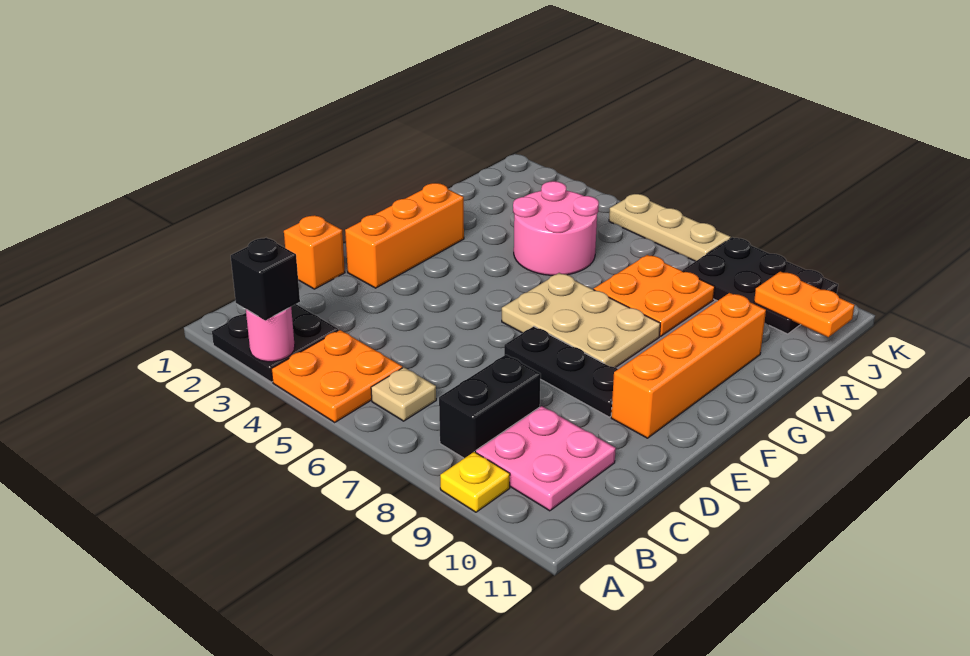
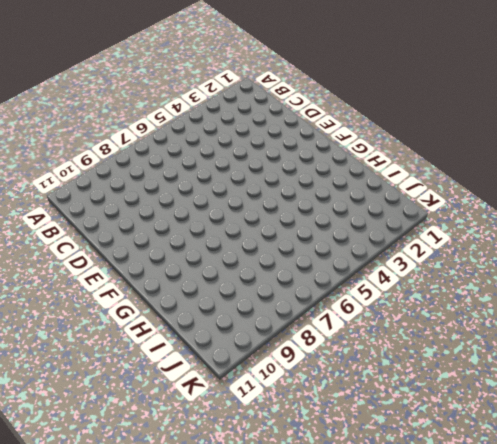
none -> black 2x2 plate [212,304,338,382]
none -> orange 2x2 plate [271,330,402,422]
none -> yellow 1x1 plate [440,452,510,512]

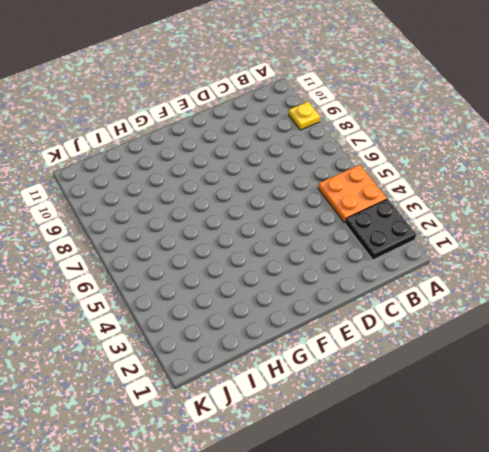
none -> tan 1x1 plate [371,367,436,421]
none -> black 1x2 brick [439,355,541,458]
none -> pink 2x2 plate [476,406,616,511]

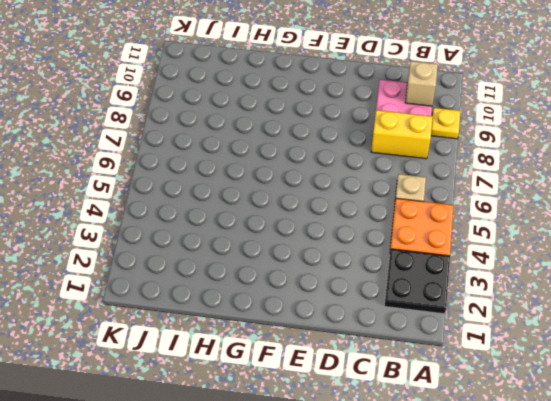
yellow 1x2 brick [371,110,433,159] -> black 1x2 brick [439,355,541,458]
tan 1x1 brick [405,61,438,106] -> none
none -> orange 1x1 brick [284,215,345,289]
none -> orange 1x3 brick [345,183,464,288]
none -> black 1x3 plate [504,326,618,417]

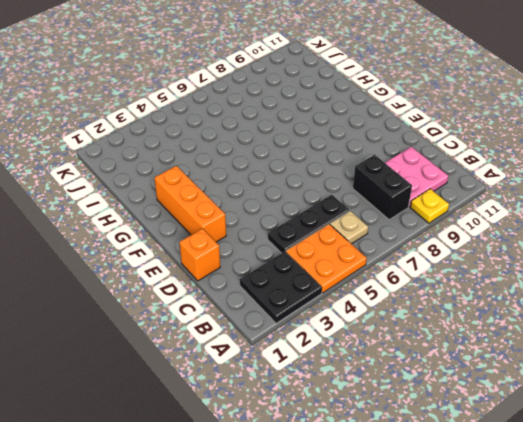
black 1x3 plate [268,195,349,253] -> black 1x3 plate moved to [504,326,618,417]
none -> orange 1x4 brick [611,293,766,438]
none -> tan 2x3 plate [502,273,660,368]
none -> pink 2x2 round brick [513,181,599,275]

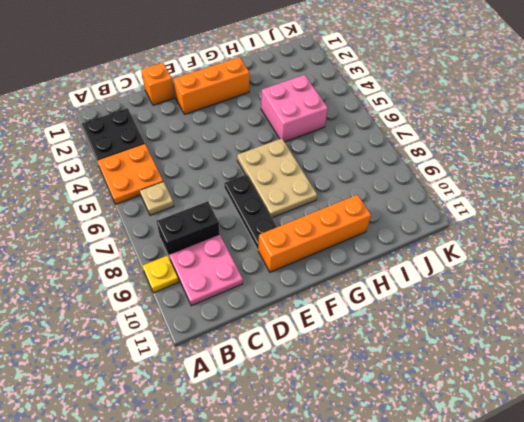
pink 2x2 brick [261,75,328,142] -> pink 2x2 round brick [513,181,599,275]
none -> orange 2x2 plate [594,255,715,336]
none -> black 2x3 plate [683,237,838,334]
none -> tan 1x3 plate [609,194,731,261]

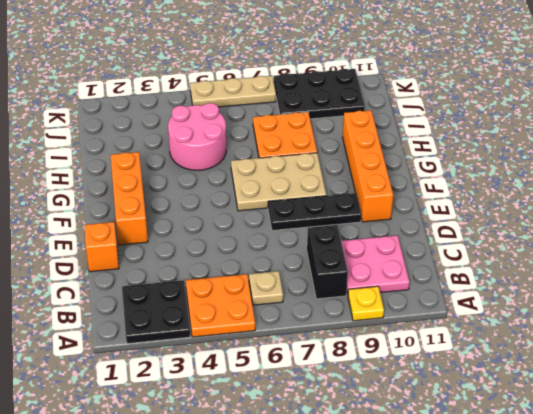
none -> pink 1x1 round brick [246,307,295,362]
none -> orange 1x2 plate [754,271,855,337]
none -> black 1x1 brick [231,238,300,320]

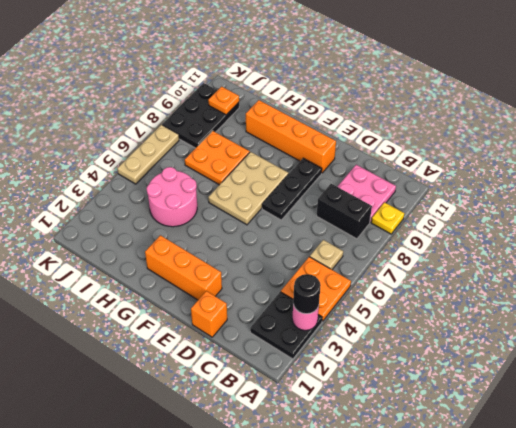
black 1x1 round brick [293,274,321,314] -> black 1x1 brick [231,238,300,320]
orange 1x1 plate [208,87,239,115] -> orange 1x2 plate [754,271,855,337]

